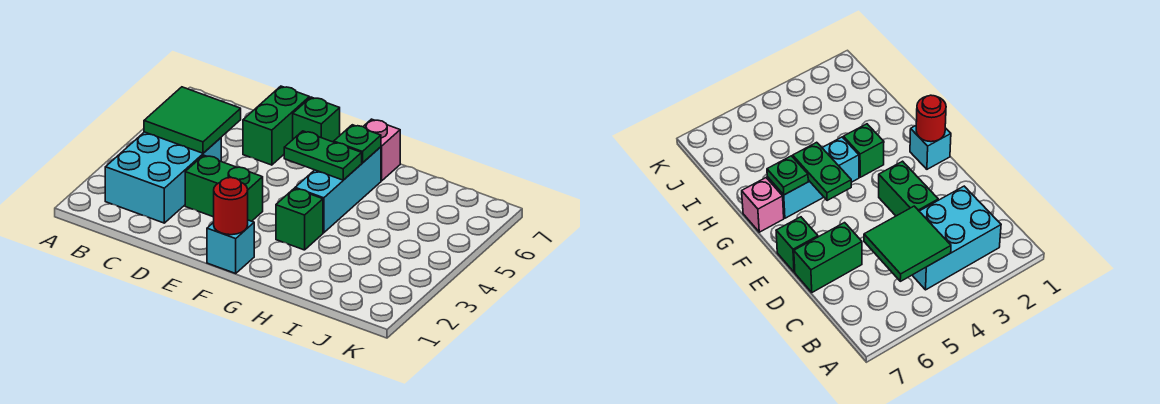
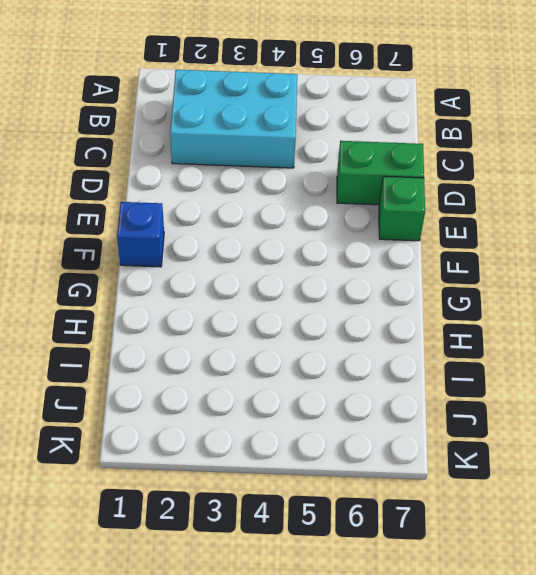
blue 1x1 brick [117,202,164,267] -> cyan 1x1 brick [207,220,254,273]
none -> green 1x2 brick [185,155,263,221]
none -> green 1x1 brick [276,188,323,250]
none -> cyan 1x3 brick [295,147,381,233]

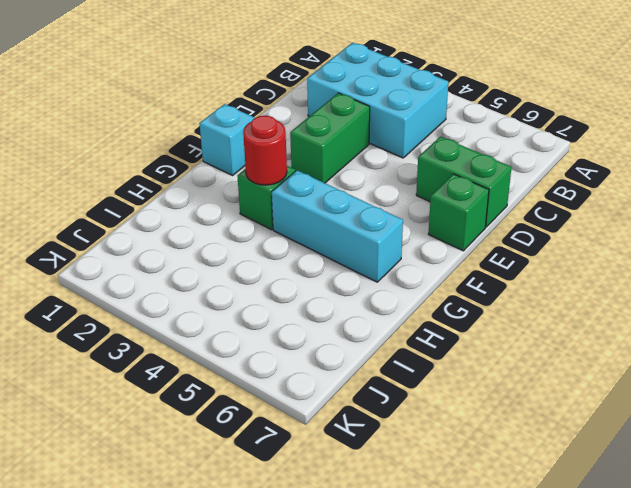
red 1x1 round brick [243,116,287,185] -> red 1x1 round brick moved to [214,178,248,235]
none -> pink 1x1 brick [363,119,400,181]
none -> green 2x2 tile [144,87,241,153]
none -> green 1x2 plate [284,131,362,180]

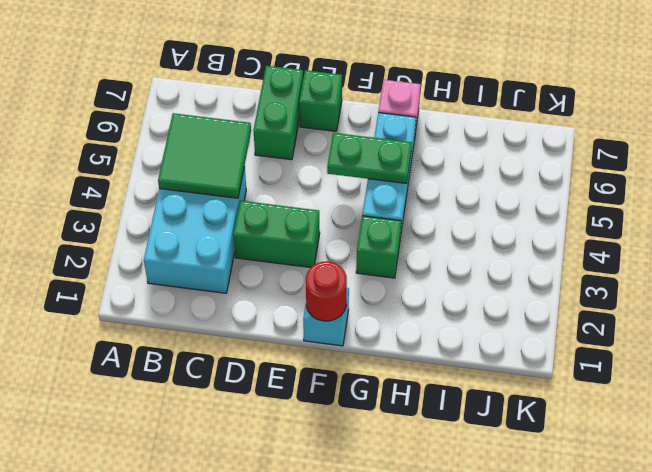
none -> green 1x1 plate [334,125,381,163]

